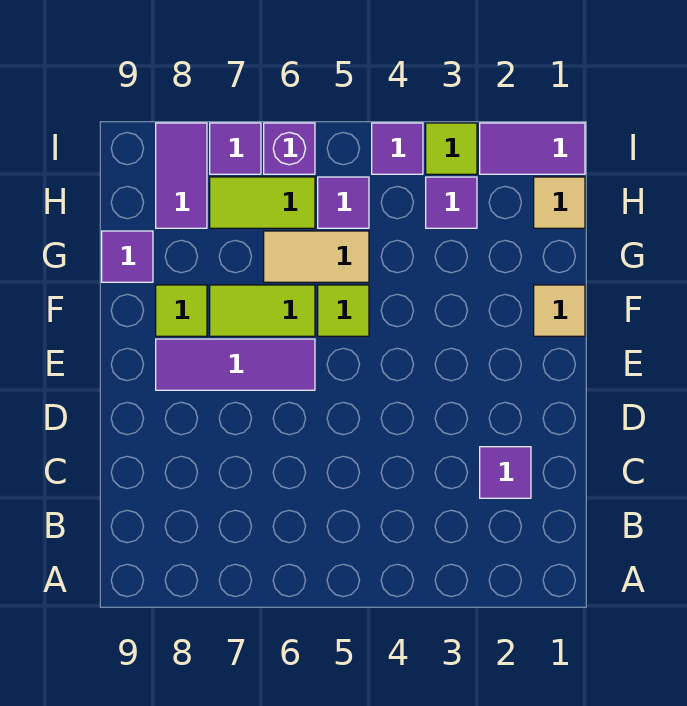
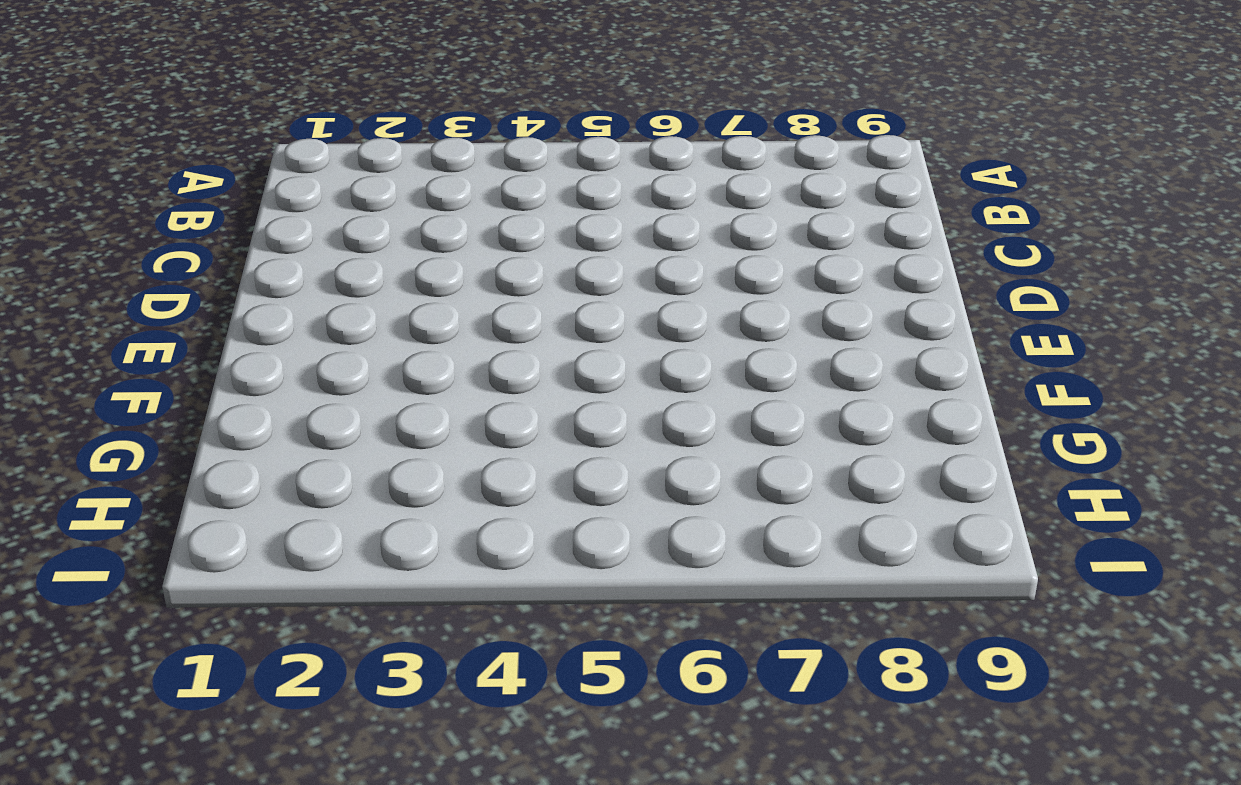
none -> purple 1x1 tile [480,447,531,498]
none -> purple 1x3 tile [156,339,315,390]
none -> tan 1x1 tile [534,285,585,336]

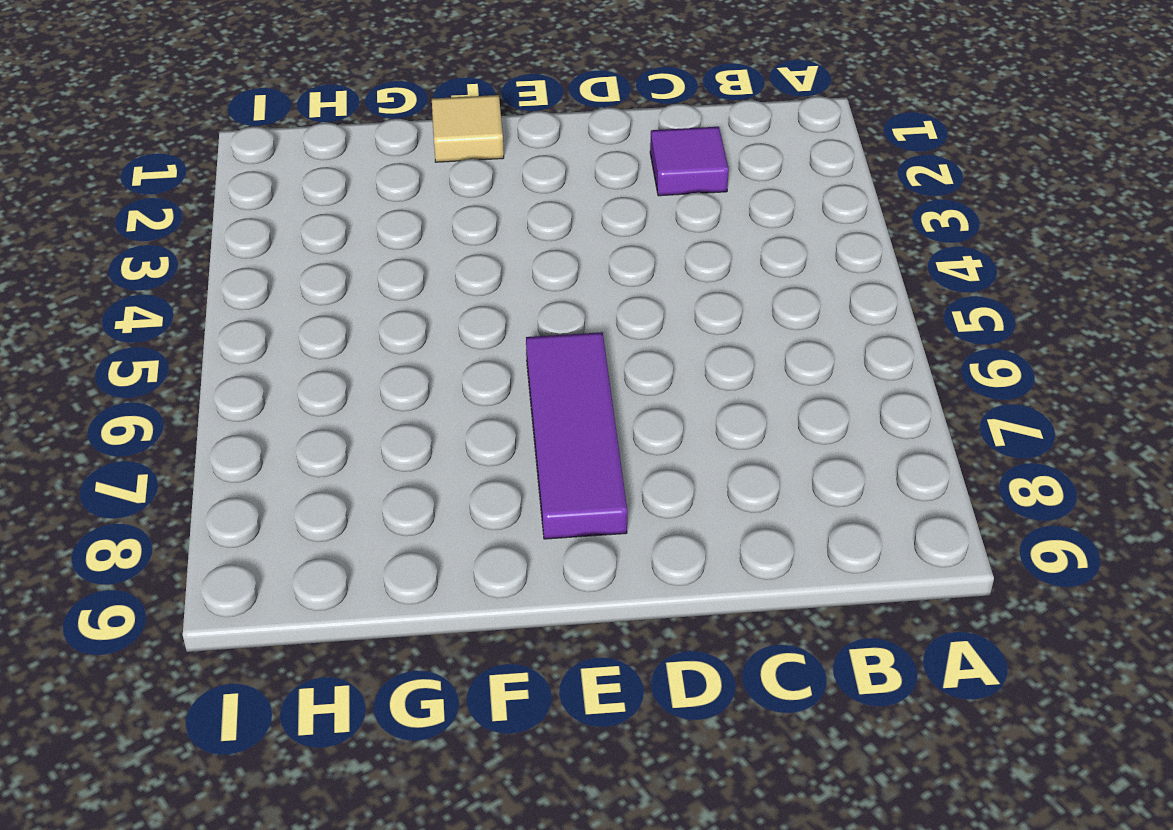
none -> lime 1x1 tile [318,285,369,336]
none -> lime 1x2 tile [210,285,315,336]
none -> lime 1x1 tile [156,285,207,336]

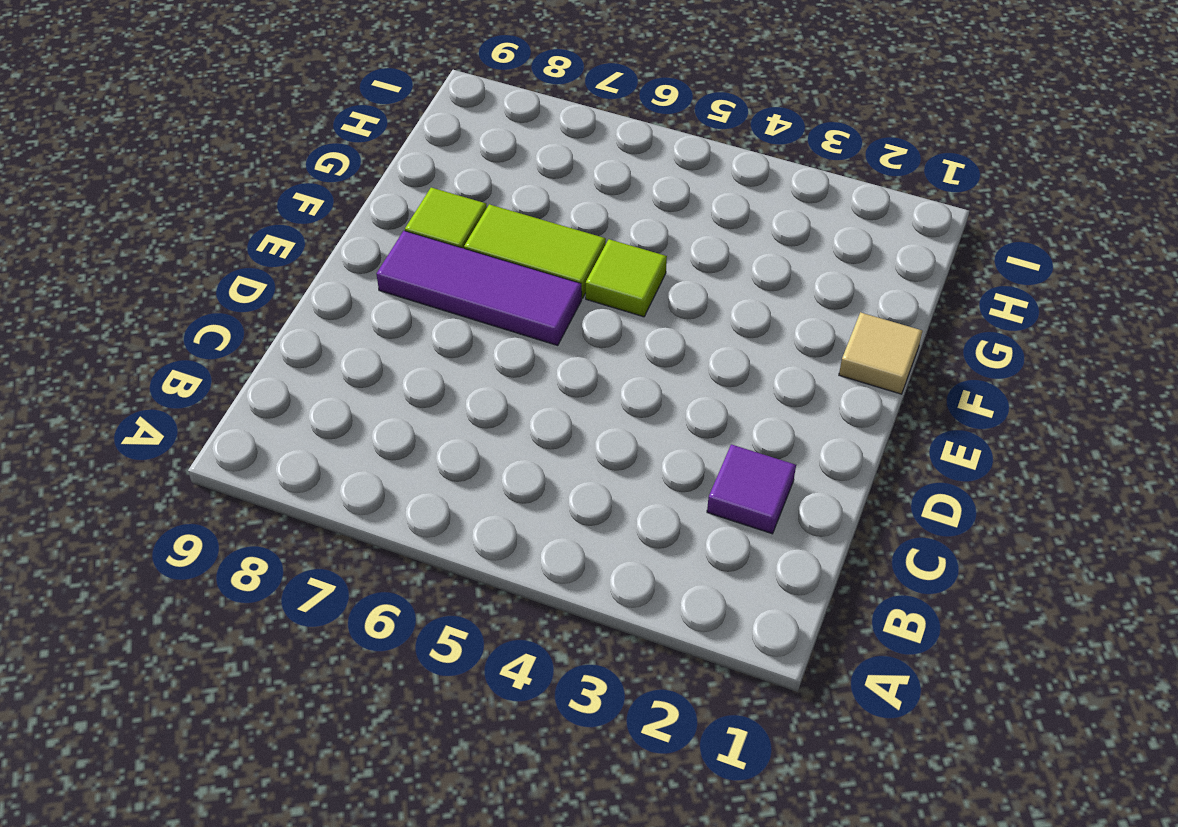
none -> tan 1x2 tile [264,231,369,282]
none -> purple 1x1 tile [102,231,153,282]
none -> tan 1x1 tile [534,177,585,228]

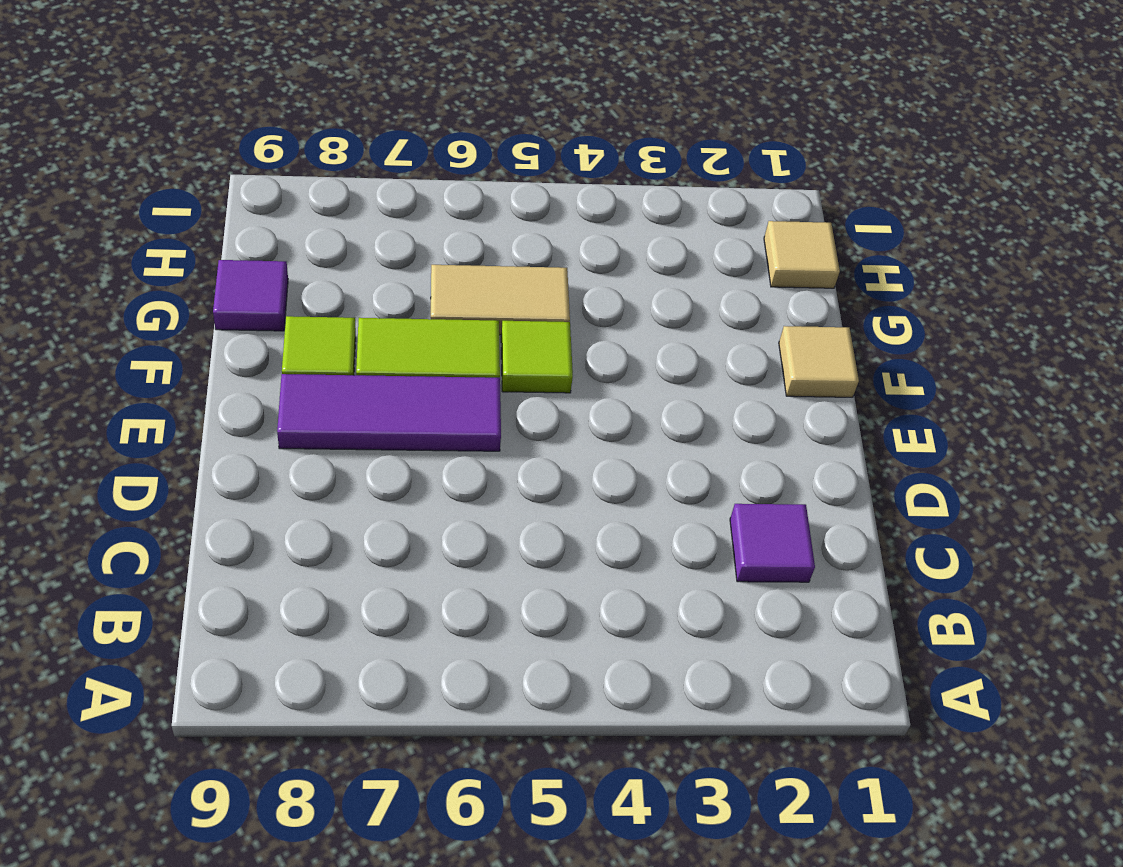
none -> purple 1x1 tile [426,177,477,228]
none -> purple 1x1 tile [318,177,369,228]
none -> lime 1x2 tile [210,177,315,228]

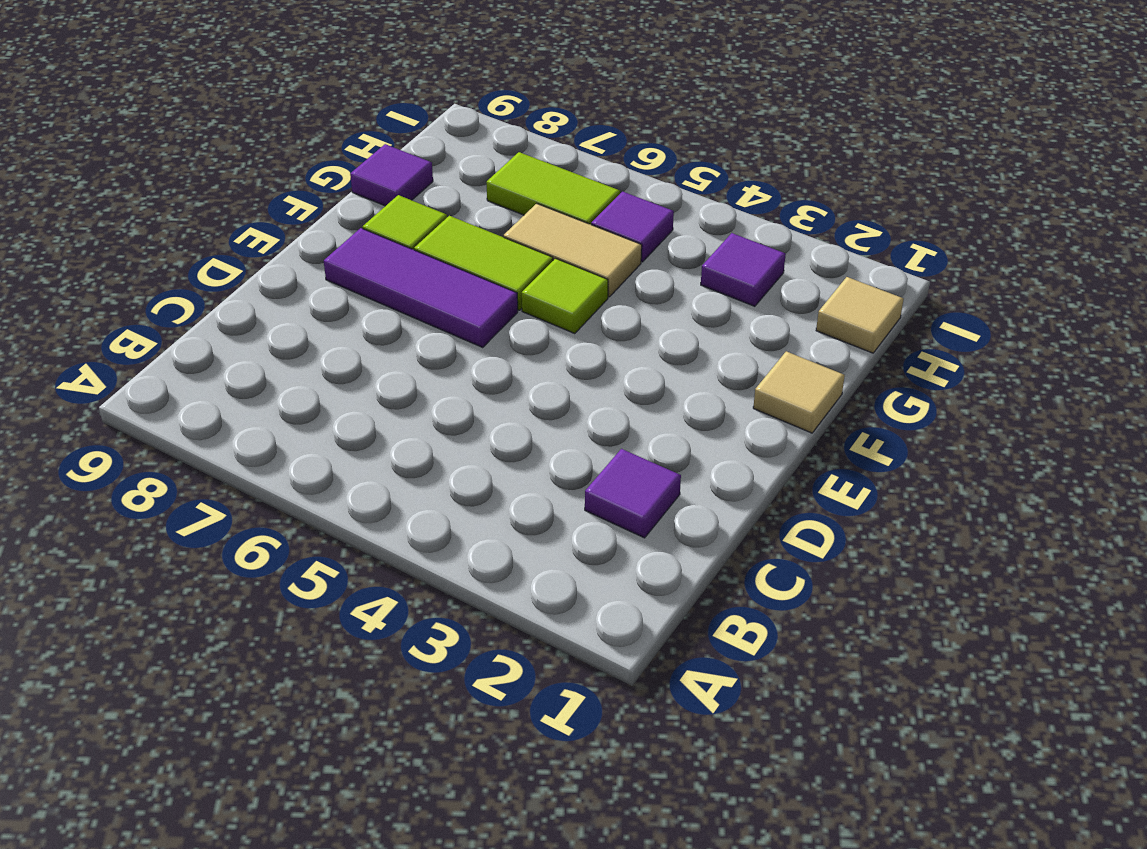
none -> purple 1x2 tile [156,123,207,228]
none -> purple 1x2 tile [480,123,585,174]
none -> lime 1x1 tile [426,123,477,174]

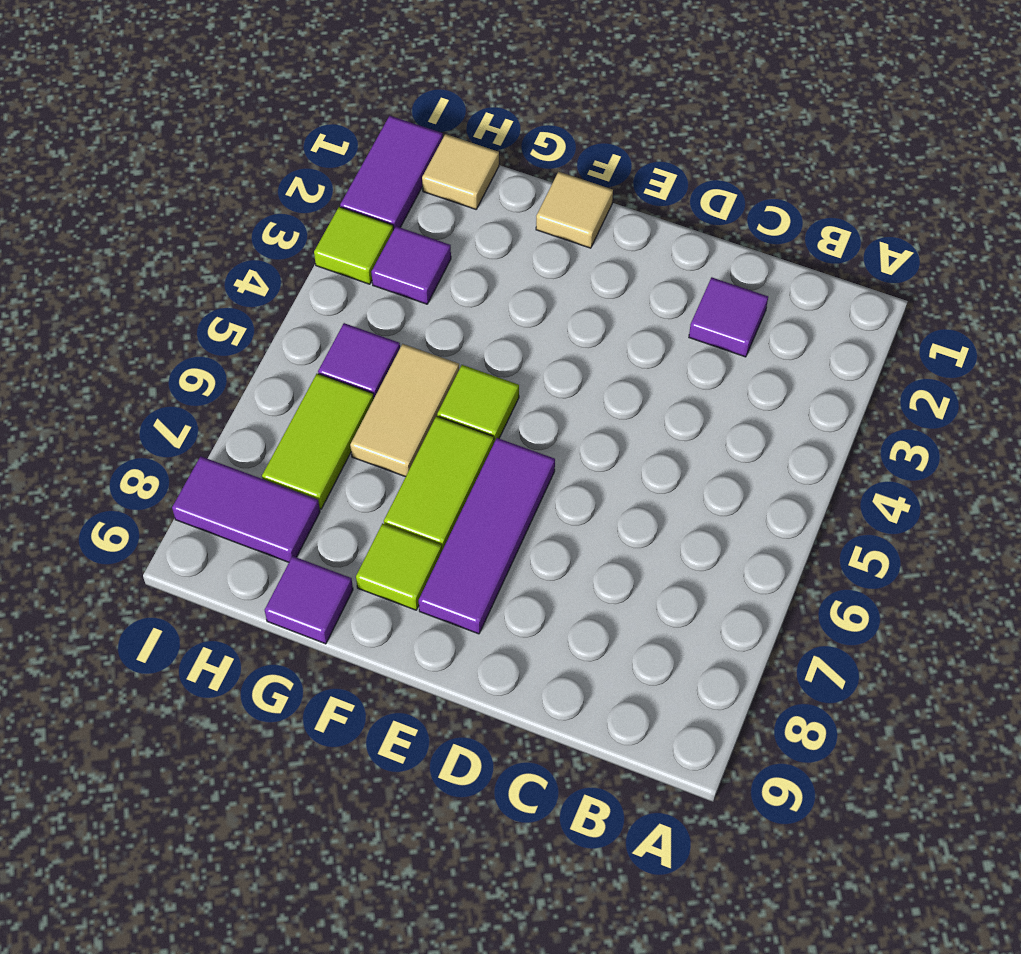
none -> purple 1x1 tile [372,123,423,174]
none -> purple 1x1 brick [264,123,315,174]
none -> purple 1x1 tile [210,123,261,174]

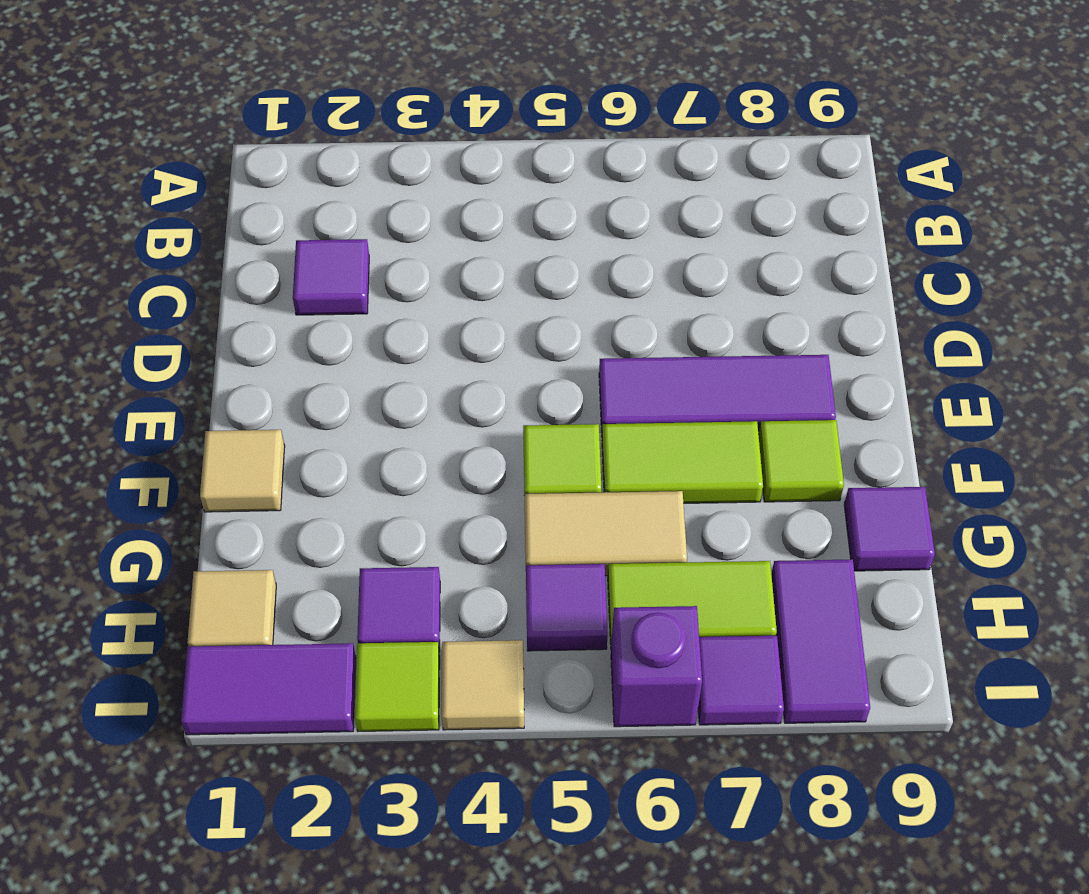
tan 1x1 tile [442,640,524,730] -> purple 1x1 tile [372,123,423,174]

